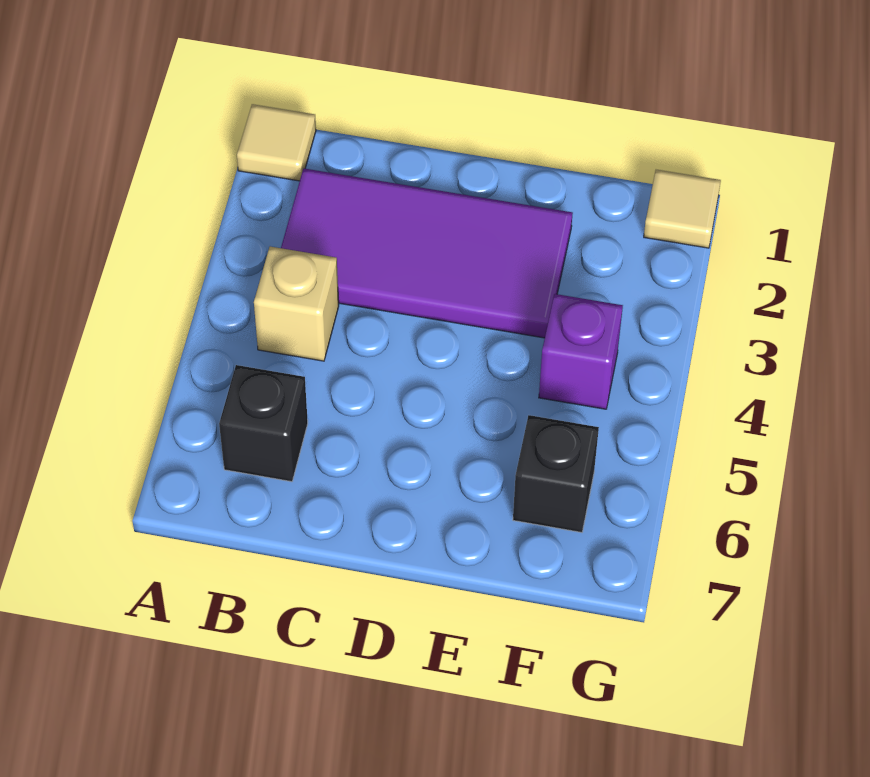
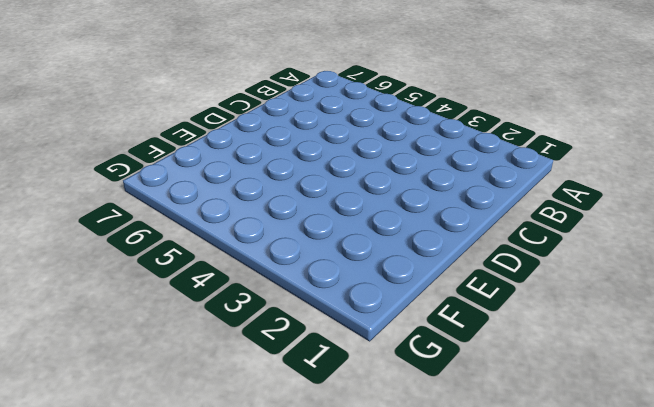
none -> tan 1x1 tile [237,104,316,181]
none -> purple 2x4 tile [281,169,573,338]

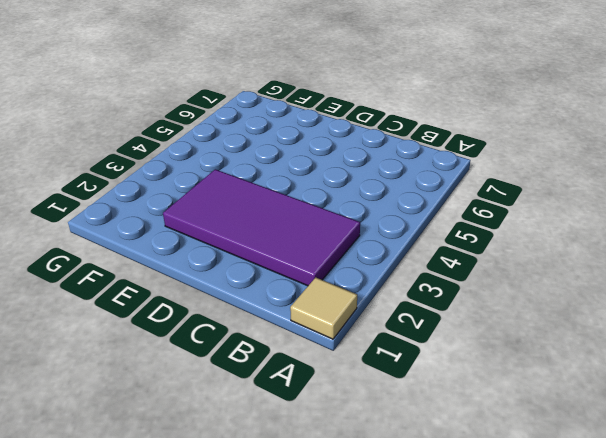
none -> tan 1x1 brick [254,247,339,361]
none -> black 1x1 brick [219,365,308,482]

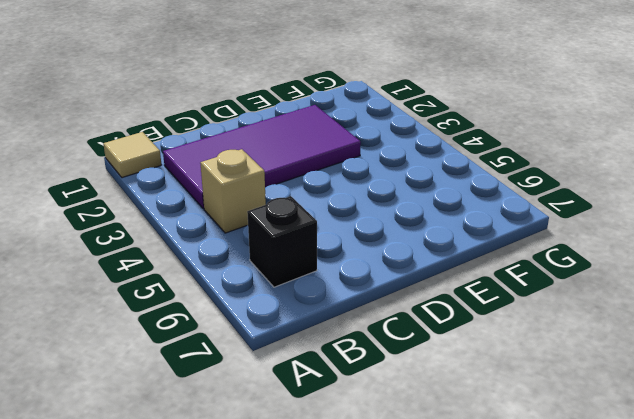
none -> purple 1x1 brick [539,294,623,409]
none -> black 1x1 brick [513,415,599,532]

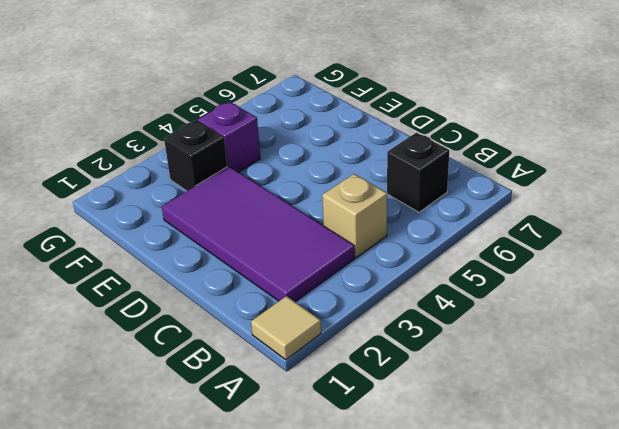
black 1x1 brick [164,120,227,191] -> black 1x1 brick moved to [513,415,599,532]
none -> tan 1x1 tile [644,170,721,248]

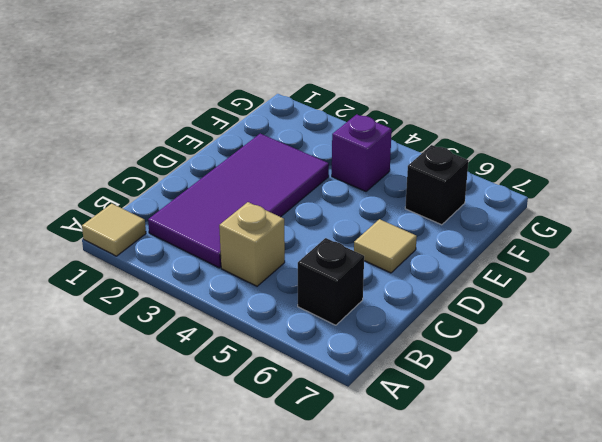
tan 1x1 tile [354,219,417,273] -> tan 1x1 tile moved to [644,170,721,248]

